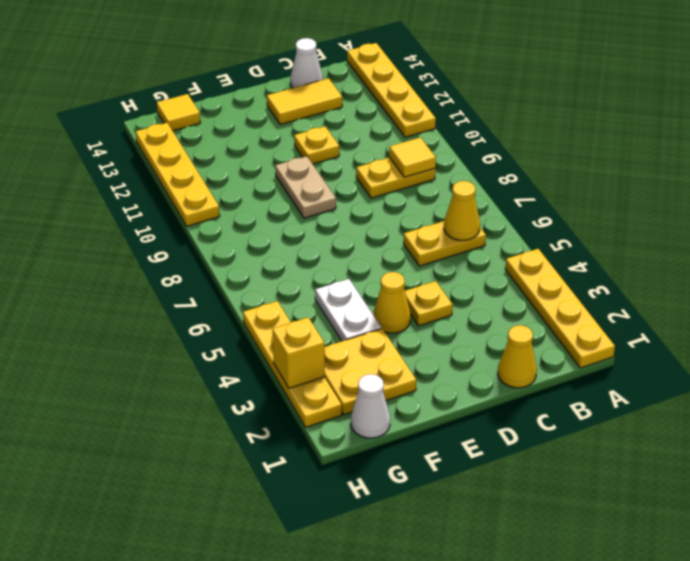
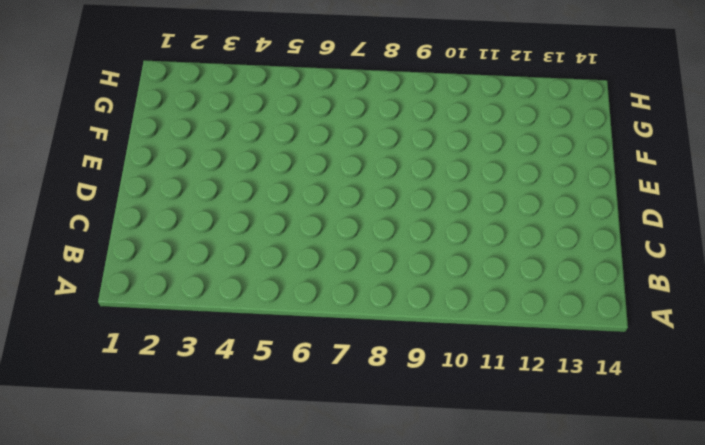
none -> yellow 1x4 plate [505,249,615,368]
none -> yellow 1x4 plate [347,43,436,137]
none -> yellow 1x2 plate [404,221,486,266]

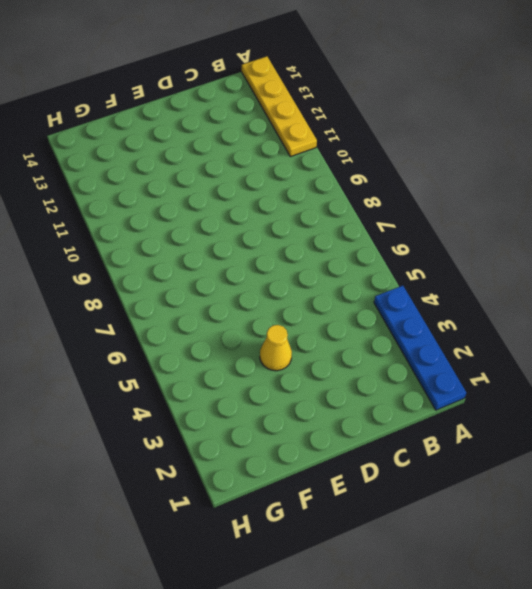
blue 1x4 plate [374,286,466,410] -> yellow 1x4 plate [505,249,615,368]
none -> yellow 1x2 plate [404,221,486,266]
none -> yellow 1x2 plate [356,158,435,198]
none -> yellow 1x1 cone [498,325,537,388]

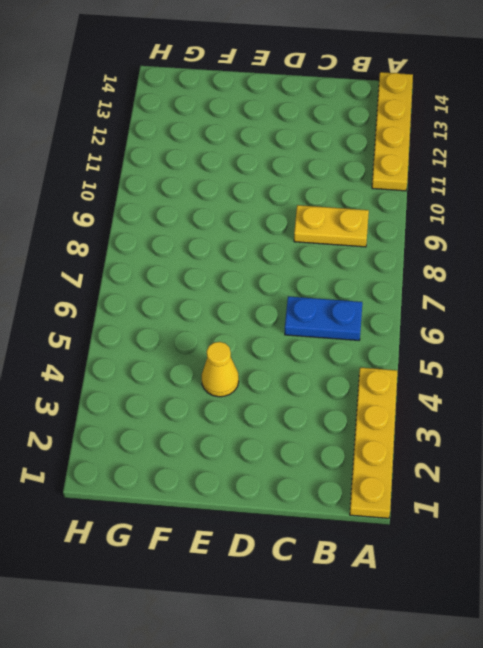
blue 1x2 plate [285,296,362,340] -> yellow 1x2 plate [404,221,486,266]
none -> yellow 1x1 cone [498,325,537,388]
none -> yellow 1x2 tile [267,78,342,124]
none -> white 1x1 cone [290,38,323,88]

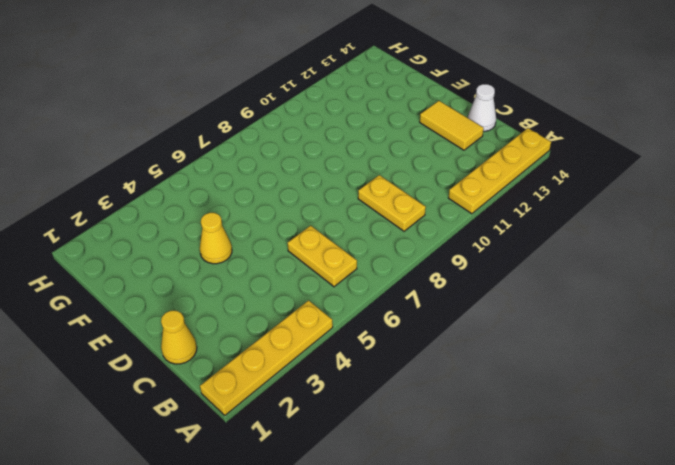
none -> yellow 1x1 plate [405,281,453,326]
none -> yellow 1x1 plate [294,126,339,164]
none -> tan 1x2 plate [275,156,336,218]

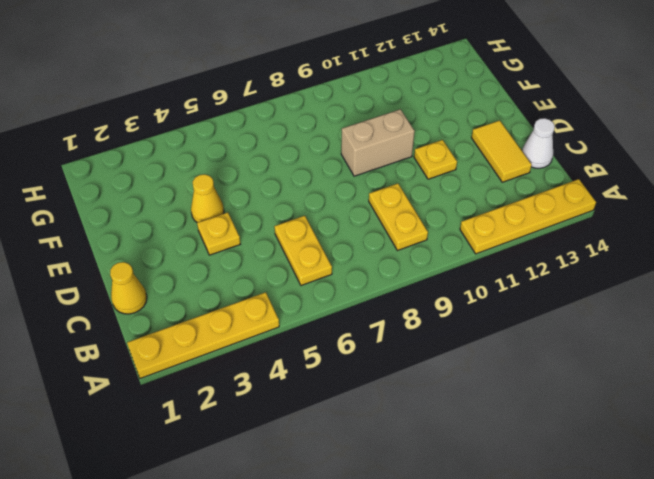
tan 1x2 brick [341,109,415,176] -> tan 1x2 plate [275,156,336,218]
none -> yellow 2x2 plate [324,328,416,415]
none -> white 1x2 plate [315,279,381,341]
none -> white 1x1 cone [351,374,390,438]

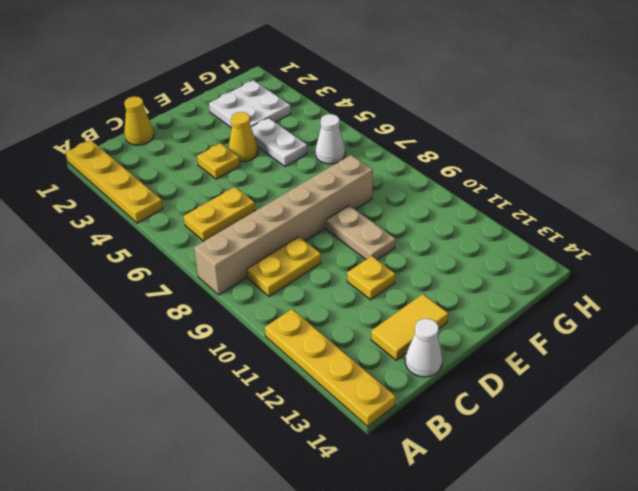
tan 1x6 brick [194,155,373,295] -> none
white 2x2 plate [209,80,291,128] -> yellow 2x2 plate [324,328,416,415]
white 1x1 cone [316,114,345,164] -> white 1x1 cone moved to [351,374,390,438]
none -> yellow 1x1 tile [157,94,200,131]
none -> yellow 1x4 plate [243,301,342,427]
none -> yellow 1x4 plate [136,123,220,226]

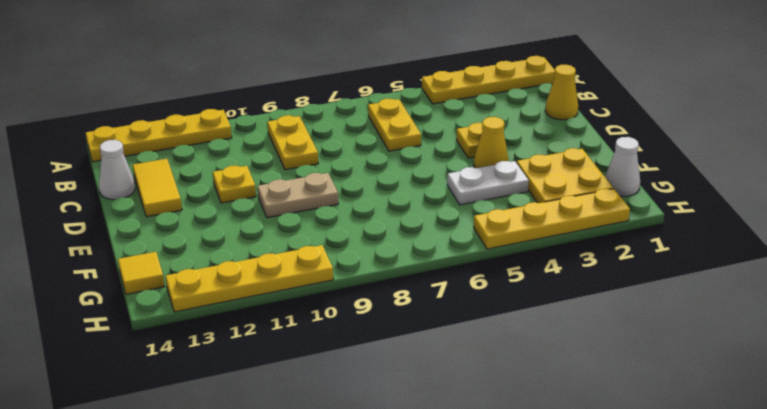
none -> yellow 1x1 cone [444,181,480,240]
none -> yellow 1x1 tile [389,137,436,177]
none -> yellow 1x1 brick [272,317,325,388]

